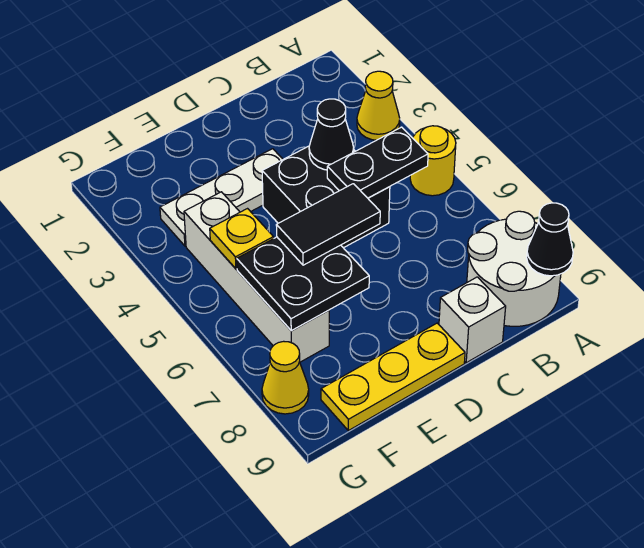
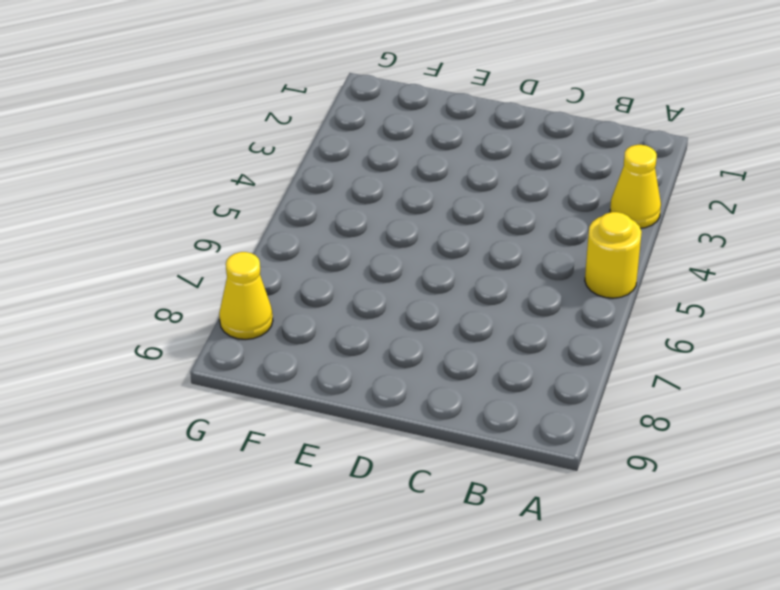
none -> white 2x2 round brick [467,211,561,326]
none -> black 2x2 brick [262,146,390,248]
none -> white 1x1 brick [439,277,506,363]

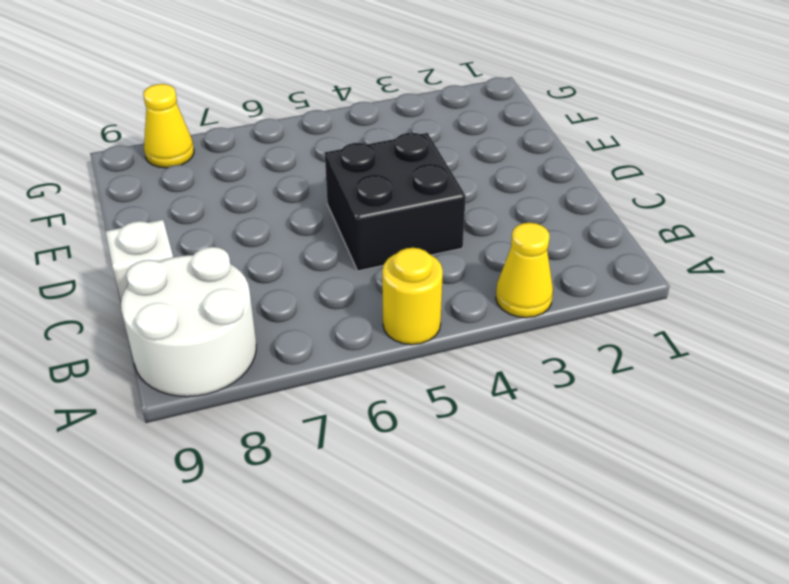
none -> white 1x3 plate [160,149,283,246]
none -> yellow 1x3 plate [321,323,465,431]
none -> white 1x4 brick [184,192,329,362]

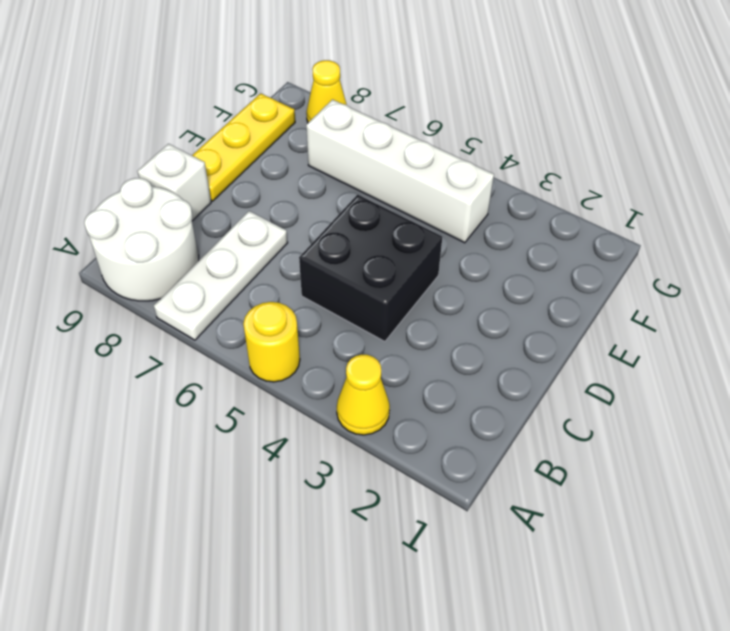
white 1x3 plate [154,211,288,340] -> white 1x3 plate moved to [160,149,283,246]
none -> black 1x1 cone [527,203,573,276]
none -> black 1x2 plate [327,127,428,198]
none -> black 1x1 cone [309,99,354,170]

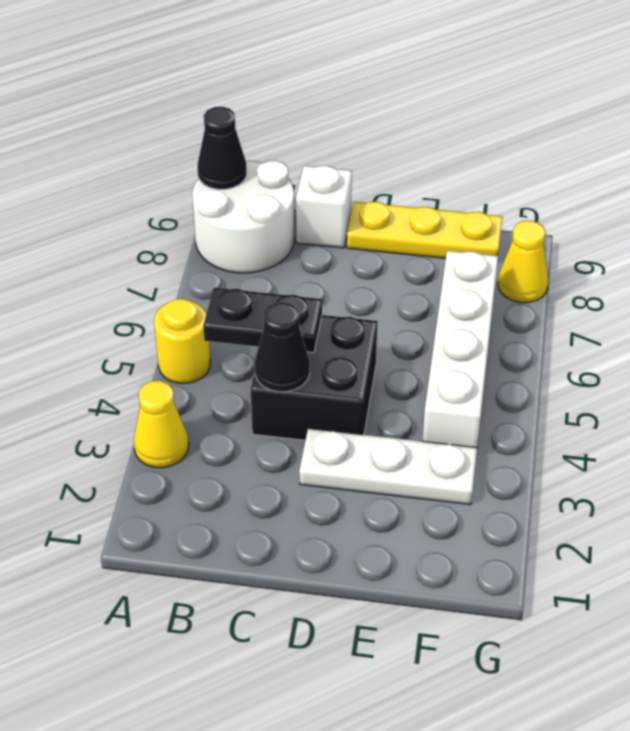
none -> black 2x2 plate [237,237,369,331]
none -> yellow 1x1 plate [210,209,274,269]
none -> black 1x2 tile [276,184,380,265]

